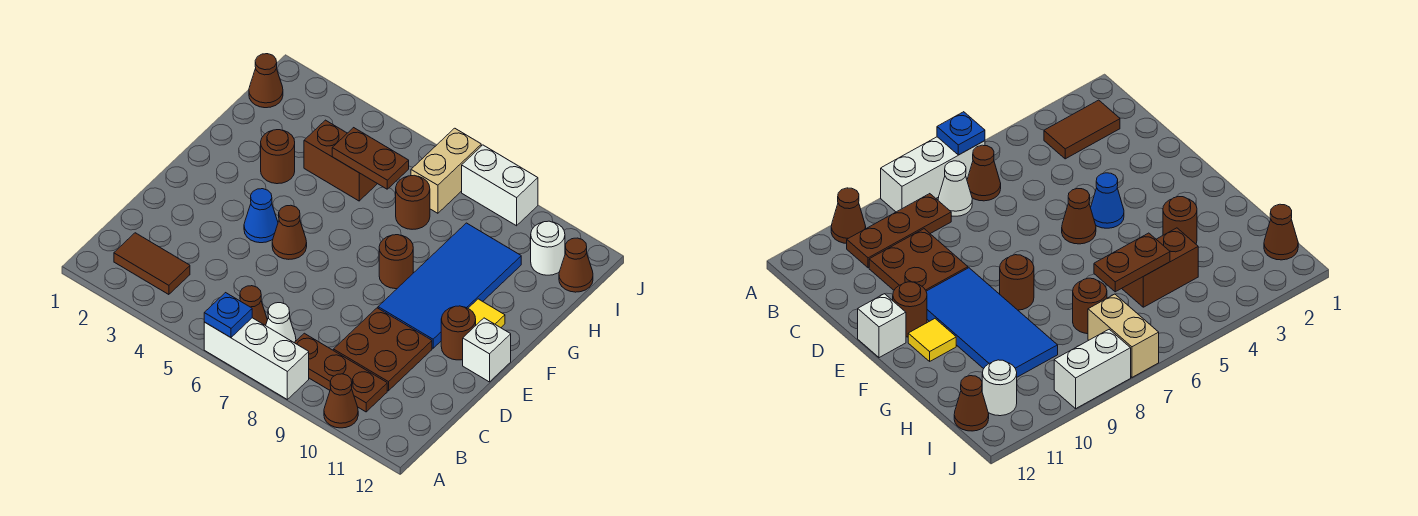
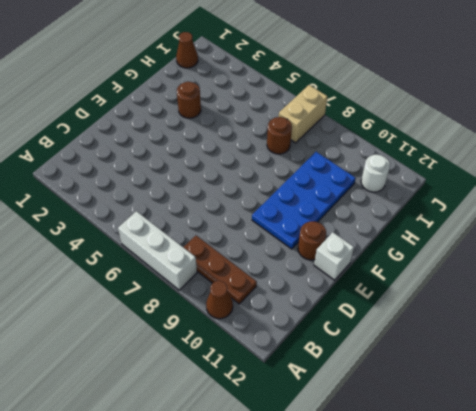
blue 2x4 plate [252,152,356,249] -> blue 2x4 tile [378,223,521,348]
none -> brown 1x2 tile [114,233,190,295]
none -> brown 1x1 cone [240,286,267,326]
none -> white 1x1 cone [266,303,296,342]

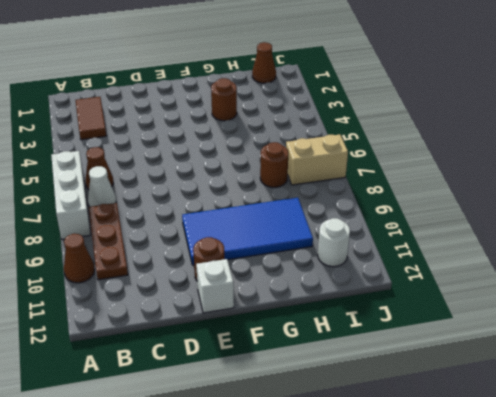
none -> brown 2x2 plate [333,308,432,391]
none -> blue 1x1 cone [244,189,278,243]
none -> brown 1x1 cone [272,205,307,259]

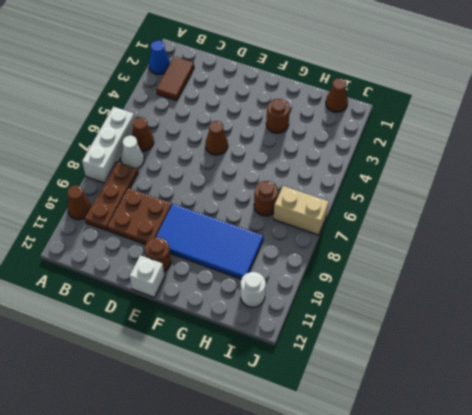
blue 1x1 cone [149,41,170,74] -> blue 1x1 cone moved to [244,189,278,243]
none -> brown 1x1 round brick [379,235,413,289]
none -> yellow 1x1 tile [468,299,505,328]
none -> brown 1x2 brick [304,120,377,201]

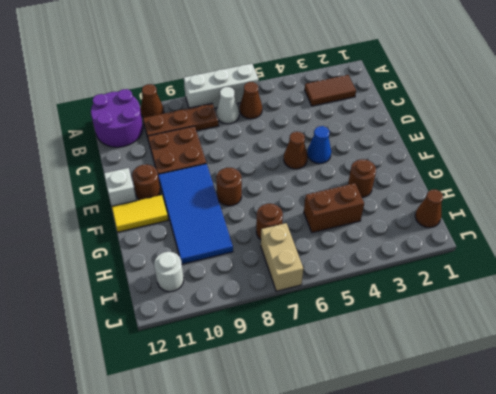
purple 2x2 round brick [91,89,143,147] -> none
yellow 1x2 tile [112,195,168,232] -> yellow 1x1 tile [468,299,505,328]
none -> brown 1x1 cone [559,238,593,292]
none -> white 1x2 brick [462,145,538,226]
none -> blue 1x1 plate [204,293,252,338]

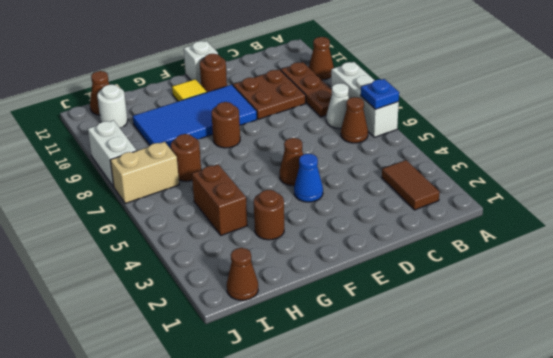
none -> brown 1x2 plate [332,128,409,189]

